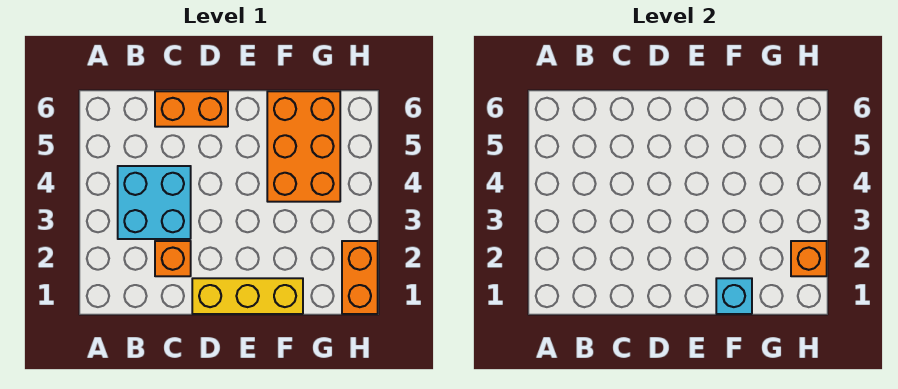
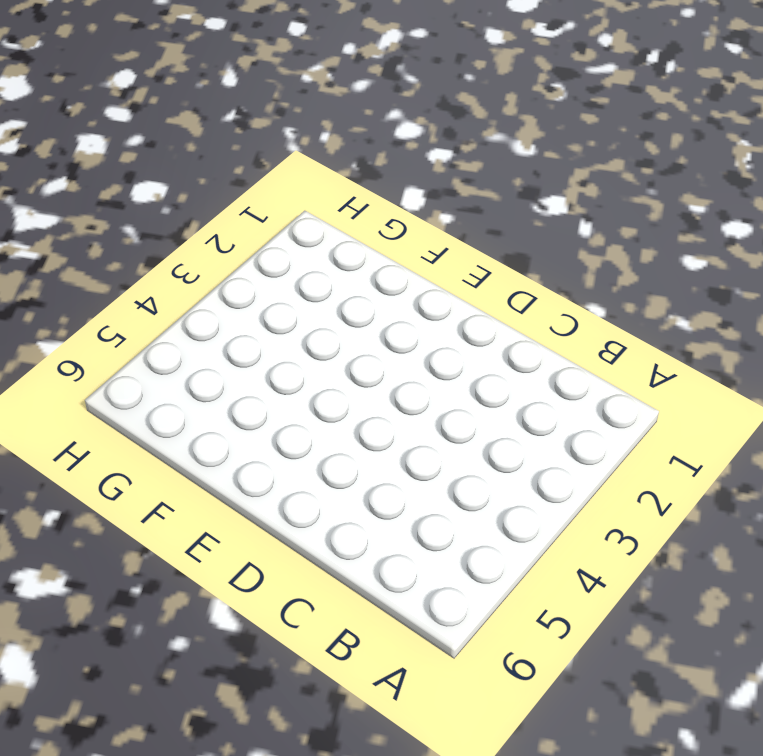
none -> cyan 2x2 brick [118,166,191,239]
none -> orange 1x1 brick [155,241,191,276]

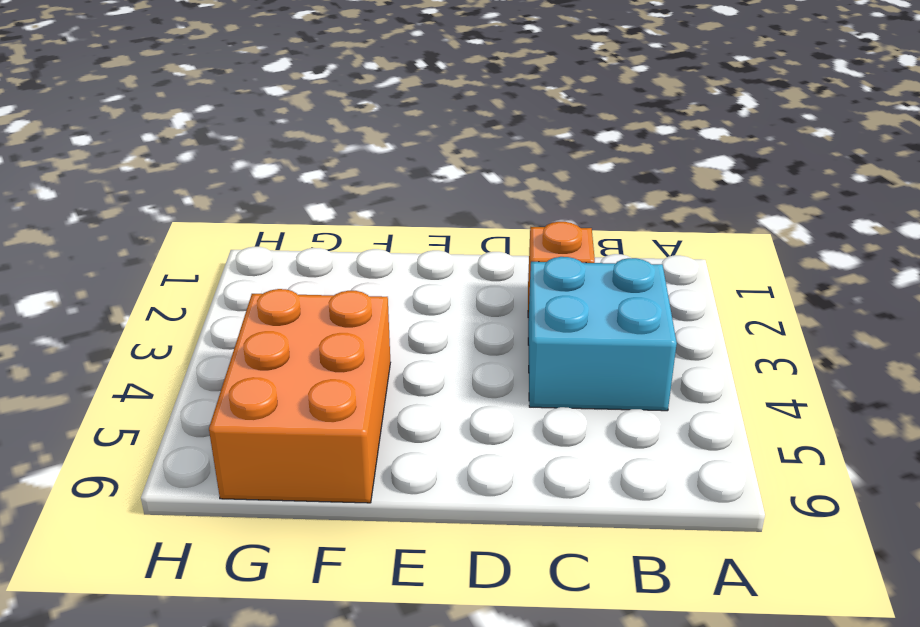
none -> orange 1x2 brick [155,91,228,127]
none -> yellow 1x3 brick [192,278,303,314]

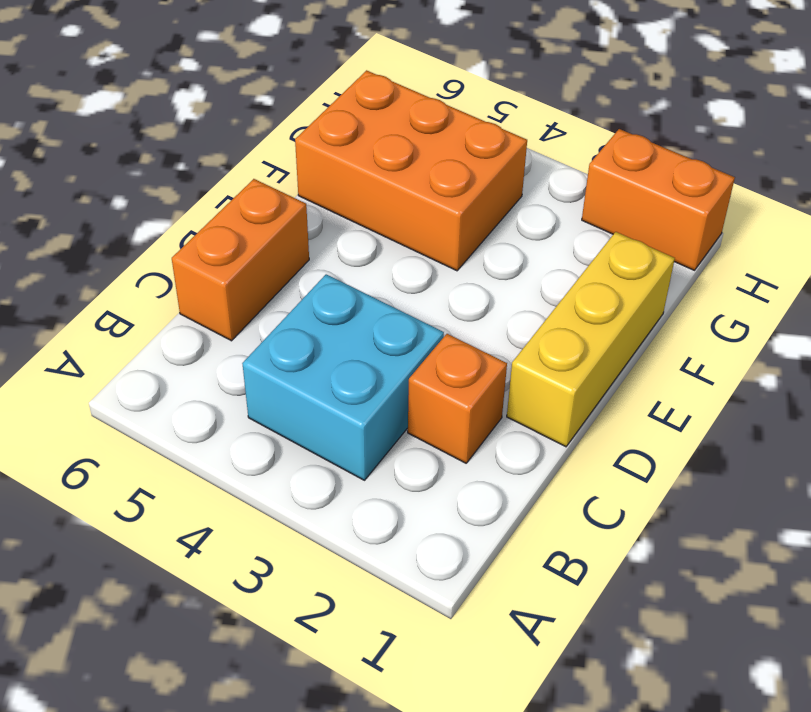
none -> cyan 1x1 brick [716,278,752,314]
none -> orange 1x1 brick [791,241,827,276]

